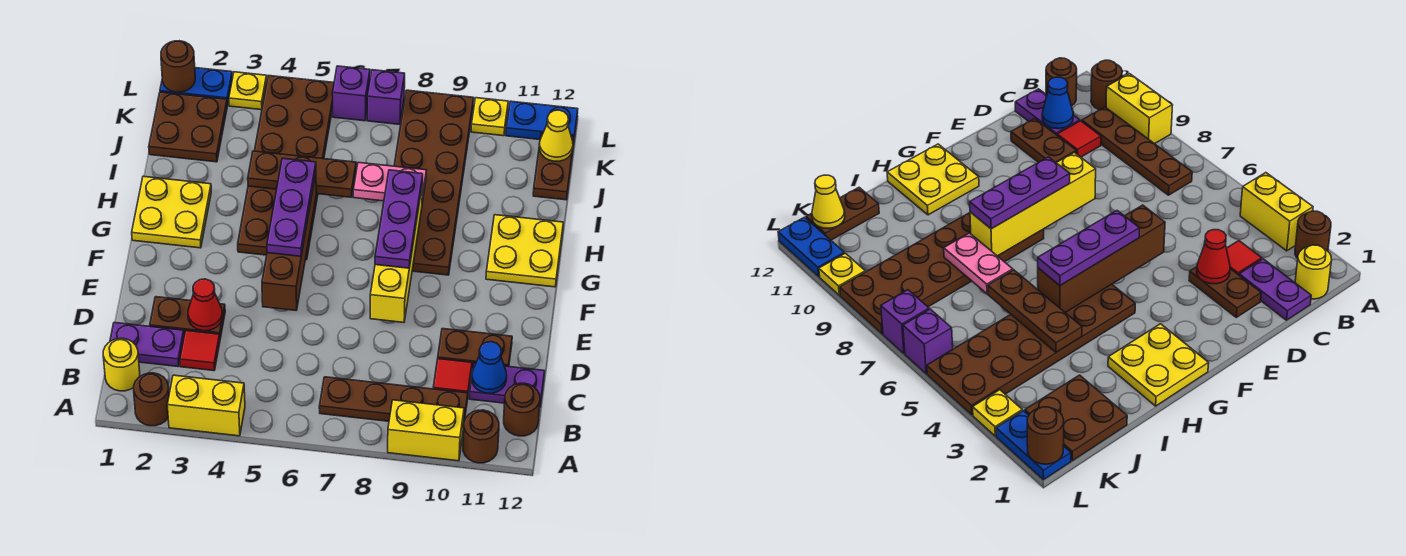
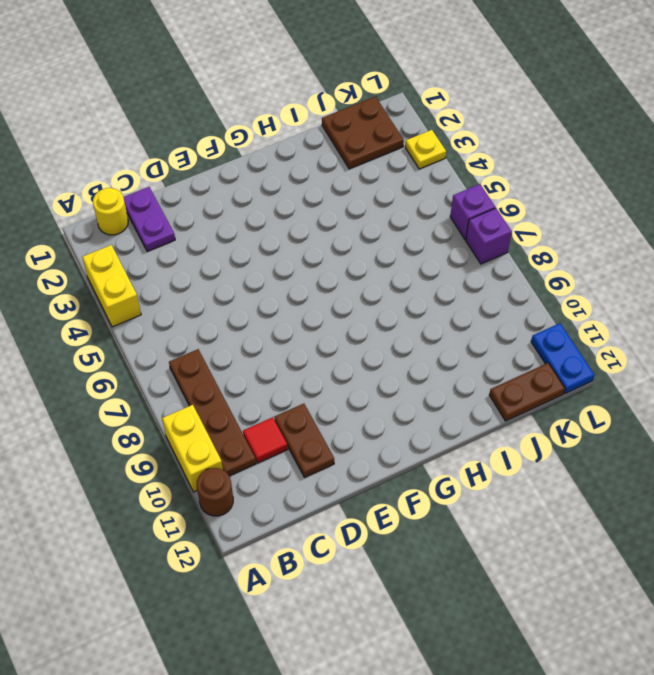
none -> brown 1x1 round brick [134,373,169,426]
none -> brown 1x1 round brick [504,383,540,436]
none -> red 1x1 tile [180,331,220,371]
none -> purple 1x2 plate [469,363,545,406]

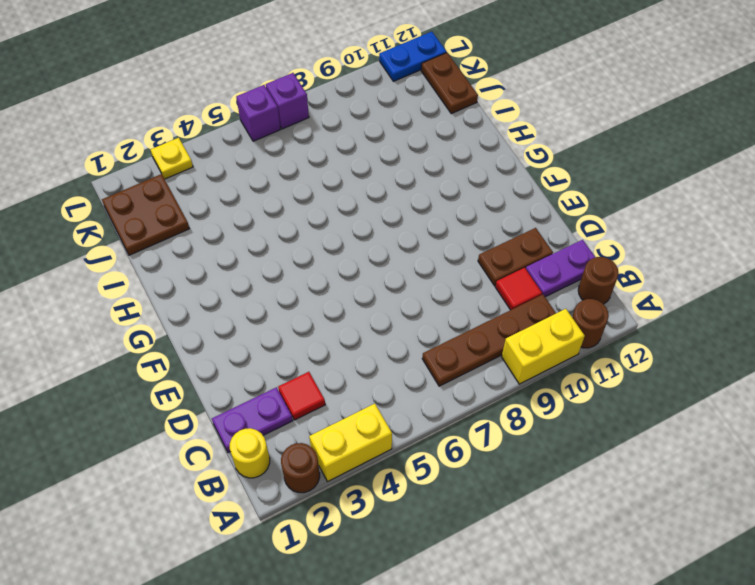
none -> brown 1x2 plate [150,297,225,339]
none -> yellow 2x2 plate [132,176,211,248]
none -> brown 2x6 plate [238,76,334,260]
none -> brown 2x6 plate [394,90,474,275]

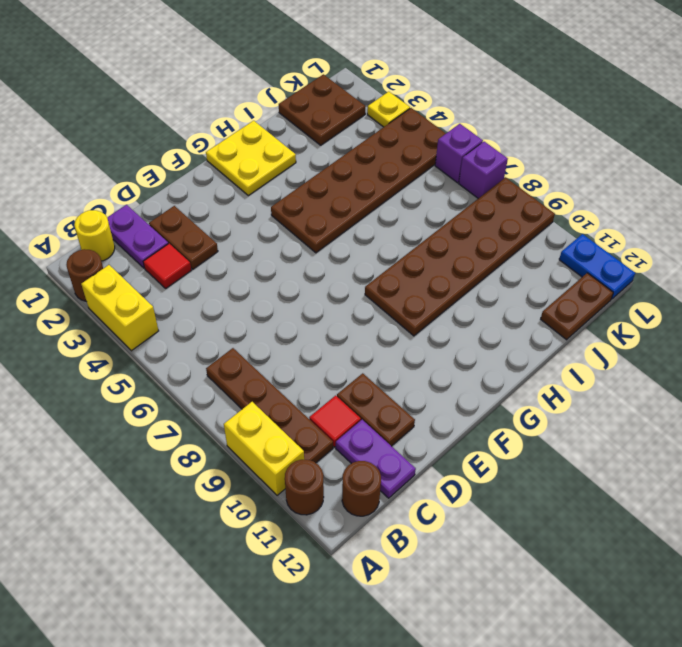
none -> yellow 2x2 plate [486,215,563,287]
none -> blue 1x2 plate [160,68,232,106]
none -> yellow 1x1 plate [471,98,508,136]
none -> blue 1x1 cone [472,342,507,393]

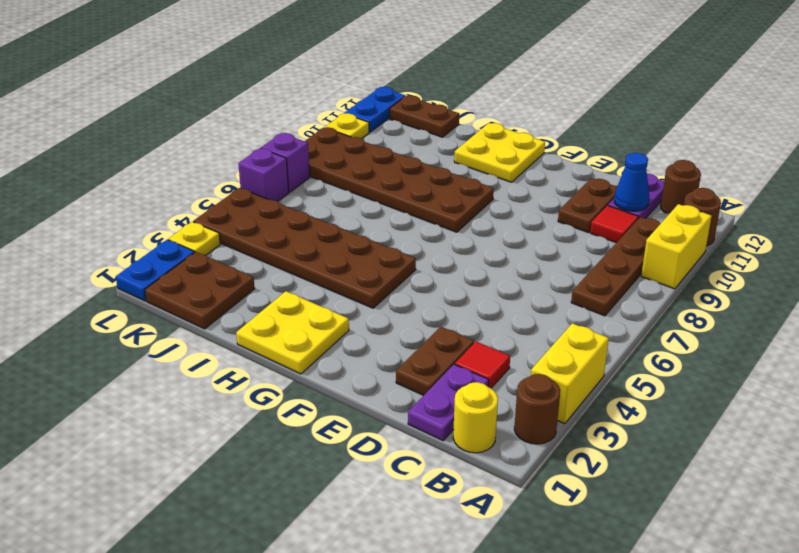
none -> red 1x1 cone [188,279,222,331]
none -> brown 1x4 brick [262,173,316,310]
none -> yellow 1x4 brick [370,183,423,322]
none -> brown 1x3 plate [248,151,356,197]

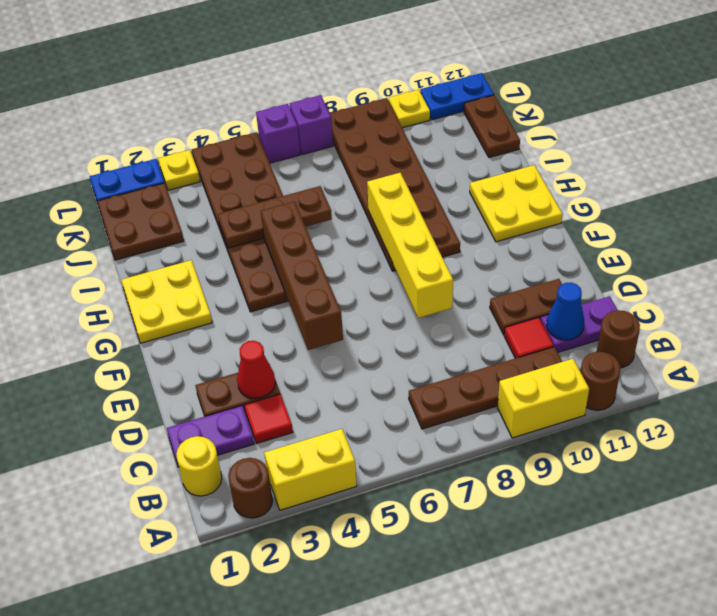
none -> pink 1x2 plate [353,162,426,203]
none -> yellow 1x1 cone [539,110,573,161]
none -> brown 1x1 round brick [161,41,195,92]
none -> purple 1x3 plate [267,158,316,256]

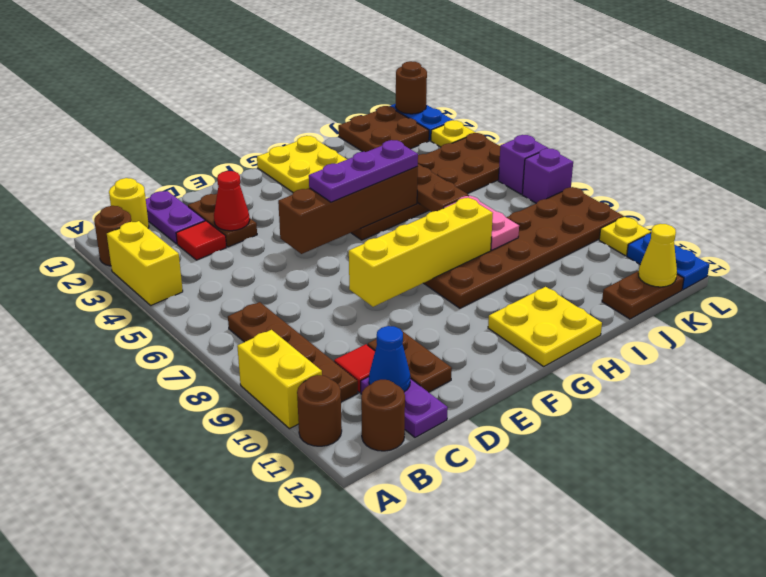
none -> purple 1x3 plate [375,170,423,268]

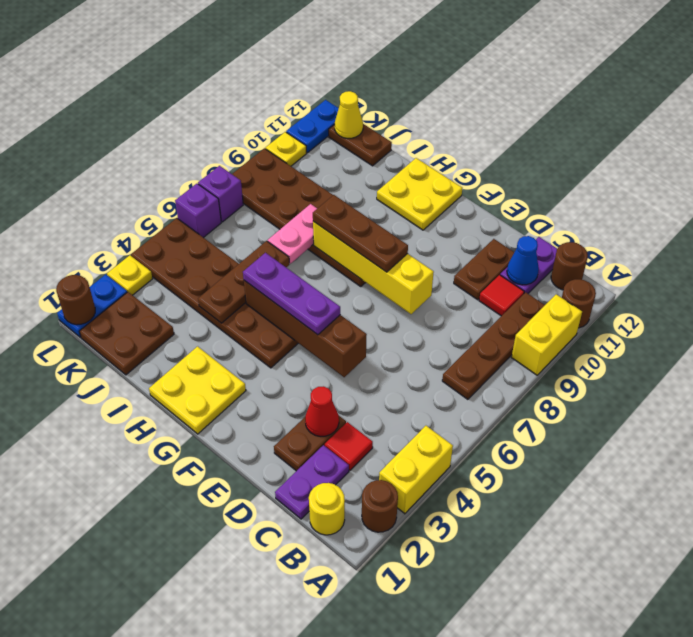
brown 1x3 plate [313,195,408,272] -> purple 1x3 plate [375,170,423,268]

